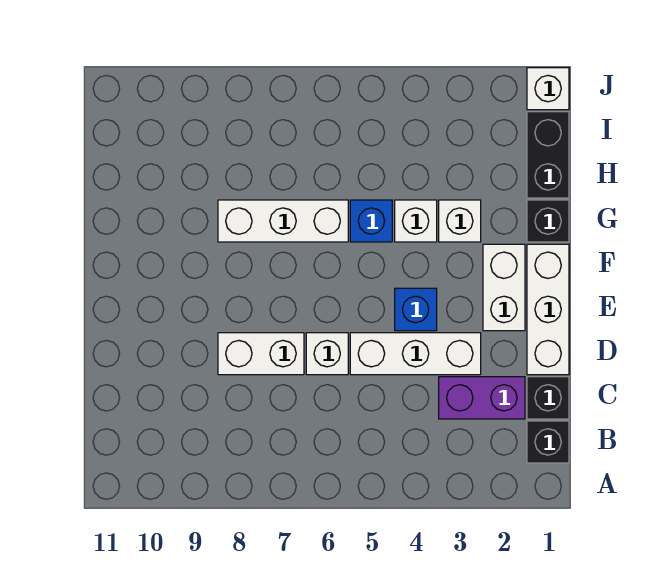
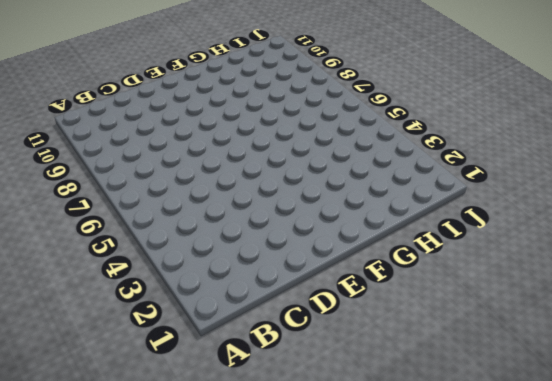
none -> black 1x1 brick [527,421,569,463]
none -> black 1x1 brick [527,377,569,419]
none -> purple 1x2 brick [439,377,525,419]

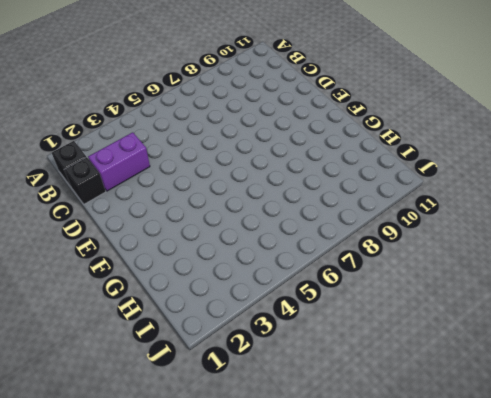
none -> white 1x3 brick [527,244,569,375]
none -> white 1x3 brick [350,333,481,375]
none -> white 1x1 brick [306,333,348,375]

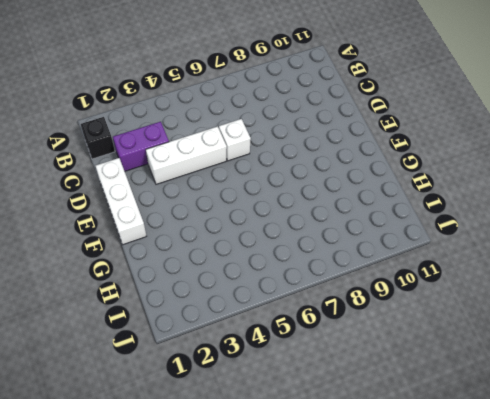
none -> black 1x1 brick [527,377,569,419]
none -> white 1x2 brick [218,333,304,375]
none -> white 1x2 brick [483,244,525,331]

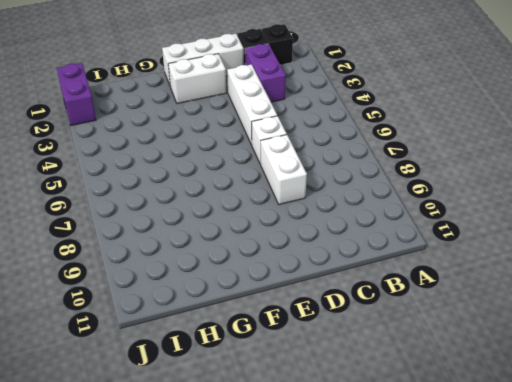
purple 1x2 brick [57,63,96,125] -> white 1x1 brick [527,68,569,110]
none -> blue 1x1 brick [395,288,437,331]
none -> black 1x1 brick [527,200,569,242]
none -> white 1x1 brick [439,200,481,242]

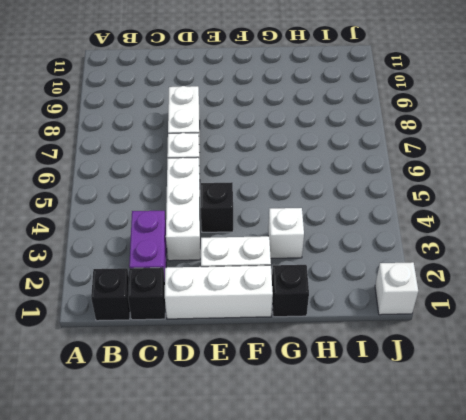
black 1x1 brick [201,182,233,232] -> blue 1x1 brick [395,288,437,331]
none -> white 1x1 brick [395,200,437,242]
none -> blue 1x1 brick [350,200,392,242]
none -> white 1x3 brick [218,200,348,242]

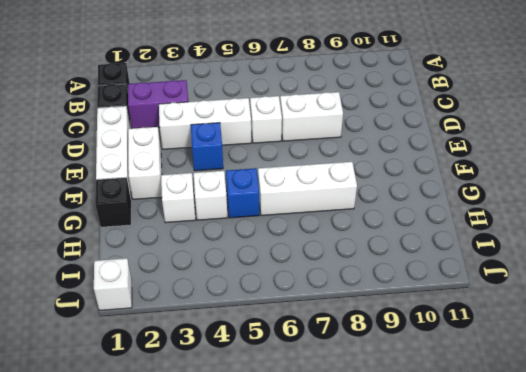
none -> black 1x2 brick [527,112,569,198]

